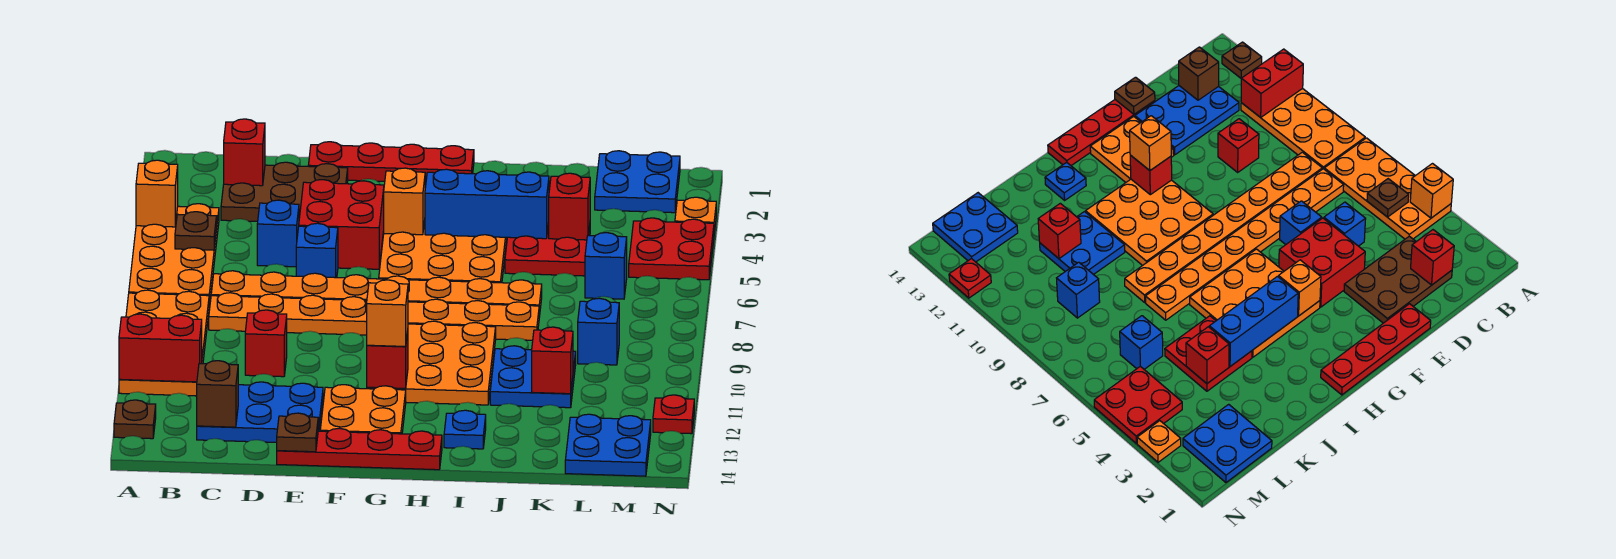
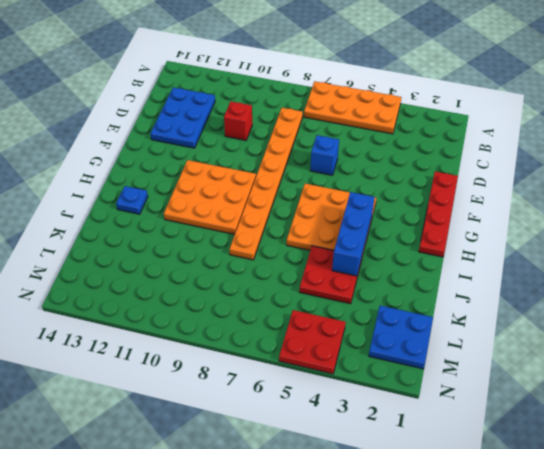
none -> orange 2x4 plate [119,290,209,396]
none -> brown 1x1 plate [114,400,156,439]
none -> brown 2x3 plate [221,162,348,221]
none -> orange 1x8 plate [211,271,542,317]

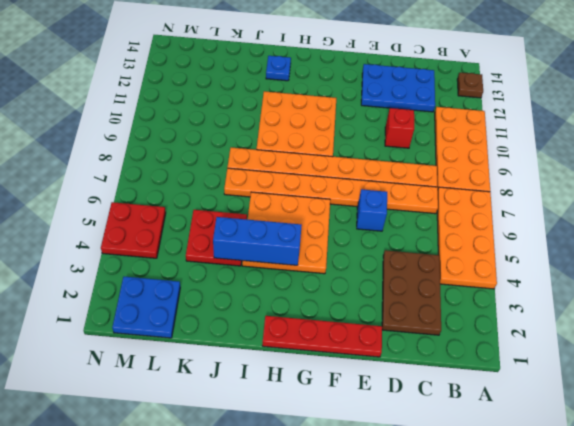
brown 2x3 plate [382,250,441,335] -> brown 2x3 plate turned to [221,162,348,221]
none -> blue 1x1 brick [257,200,299,267]
none -> red 2x2 brick [299,180,384,269]
none -> red 1x4 plate [277,428,442,470]
none -> orange 2x2 plate [320,385,406,434]

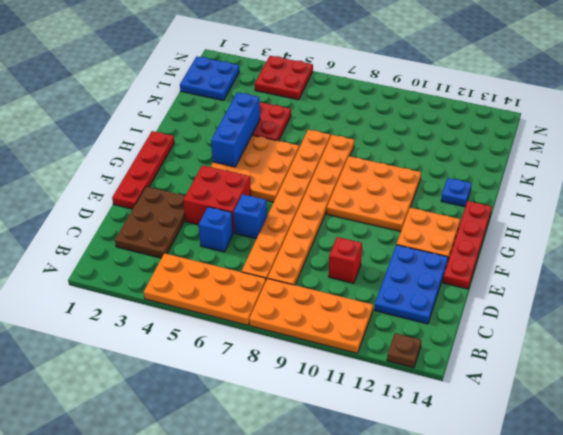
none -> blue 2x2 plate [490,346,576,408]
none -> blue 1x1 brick [585,233,627,299]
none -> blue 1x1 brick [578,298,619,365]
none -> blue 2x2 plate [565,414,651,476]

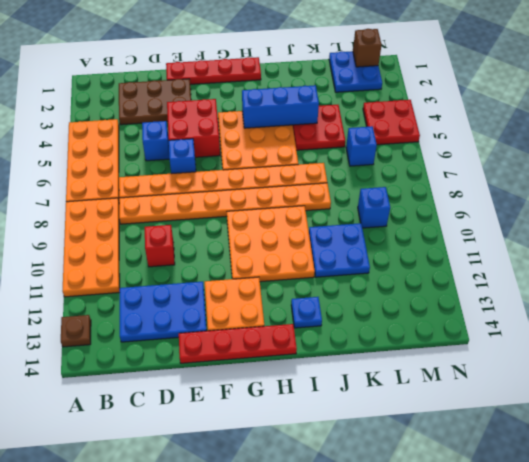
brown 1x1 brick [353,29,381,67] -> brown 1x1 brick moved to [197,361,238,427]
none -> blue 2x2 plate [565,414,651,476]
none -> orange 1x1 plate [675,197,716,233]
none -> red 1x1 plate [653,395,694,434]
none -> orange 1x1 brick [136,160,178,227]

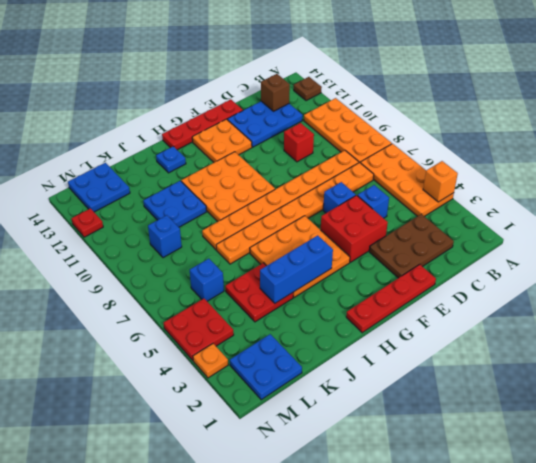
none -> red 1x2 brick [119,314,202,382]
none -> brown 1x1 plate [175,212,217,250]
none -> red 1x1 brick [224,119,265,186]
none -> brown 1x1 plate [277,413,318,452]

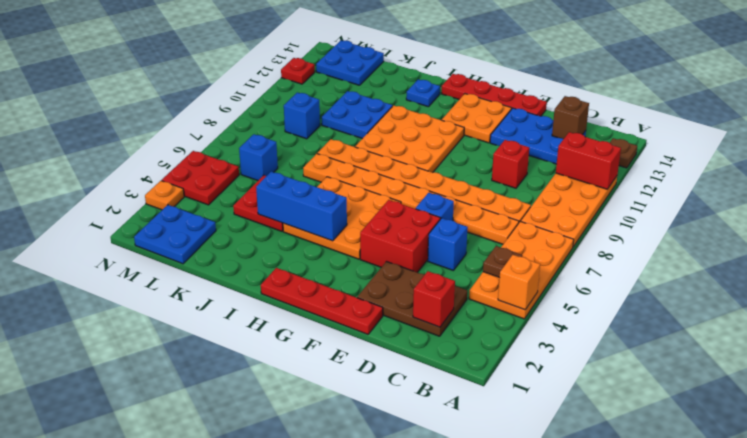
none -> brown 1x1 plate [277,413,318,452]
none -> orange 1x1 brick [384,168,425,235]
none -> red 1x1 brick [367,331,408,388]
none -> red 1x1 brick [549,173,590,240]

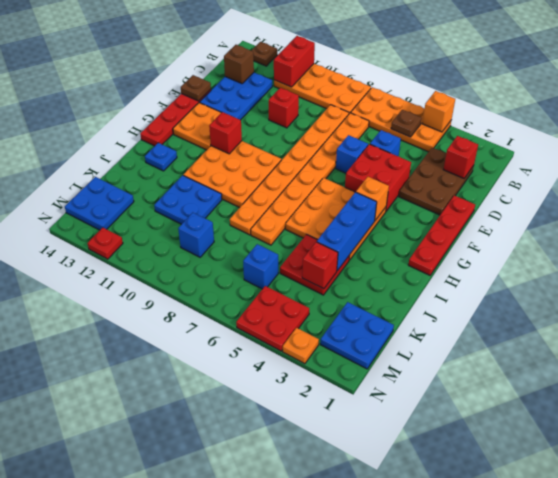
none -> red 1x1 brick [532,327,573,394]
none -> orange 1x1 brick [367,280,408,346]

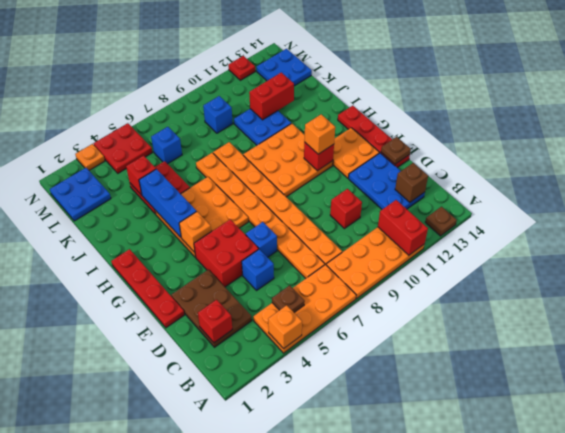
red 1x2 brick [249,73,294,120] -> red 1x1 brick [532,327,573,394]
none -> blue 1x1 plate [444,410,486,449]

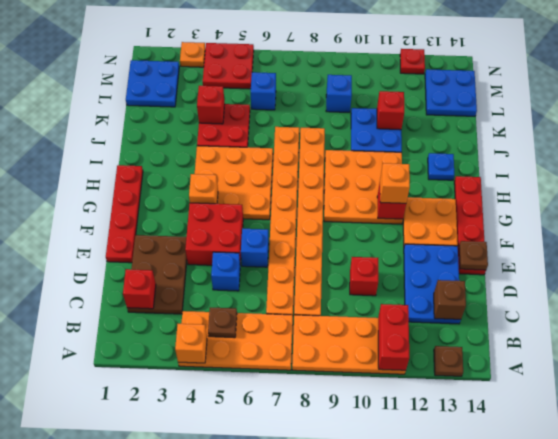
none -> blue 1x3 brick [425,169,549,239]

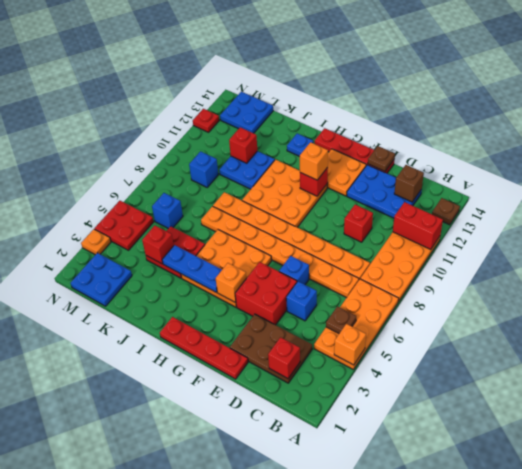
blue 1x3 plate [162,245,222,293] -> blue 1x3 brick [425,169,549,239]

